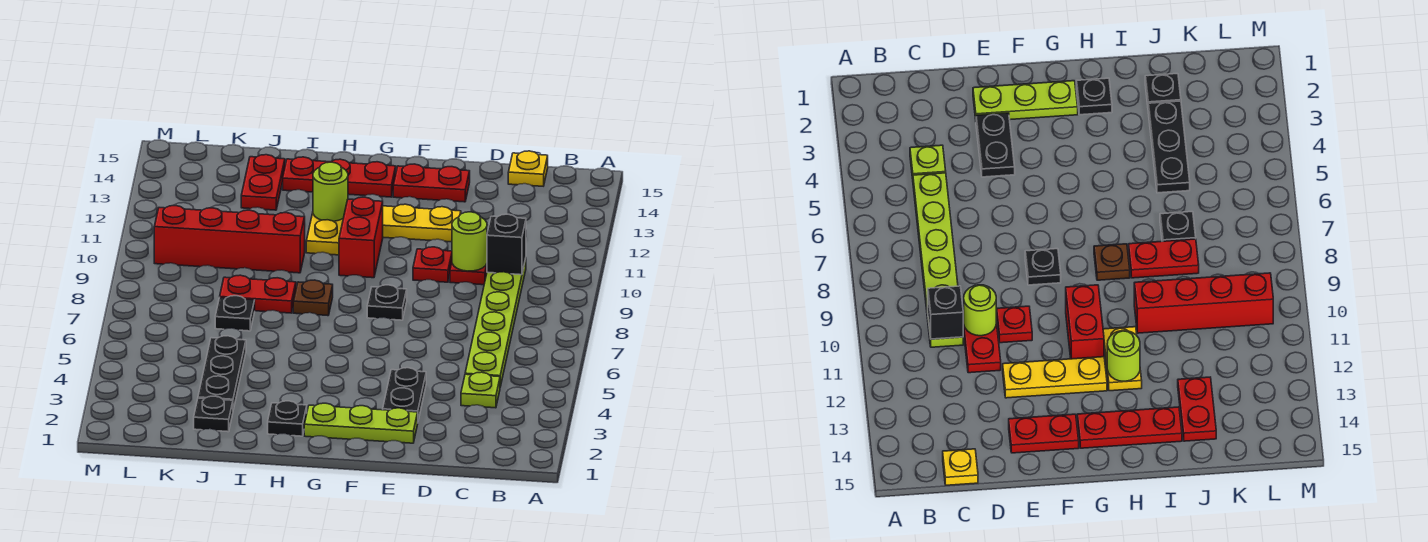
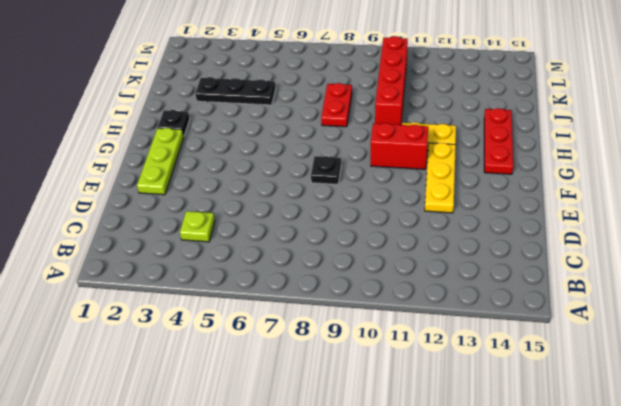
none -> lime 1x6 plate [465,258,526,387]
none -> yellow 1x1 plate [508,151,548,186]
none -> red 1x2 plate [450,263,487,285]

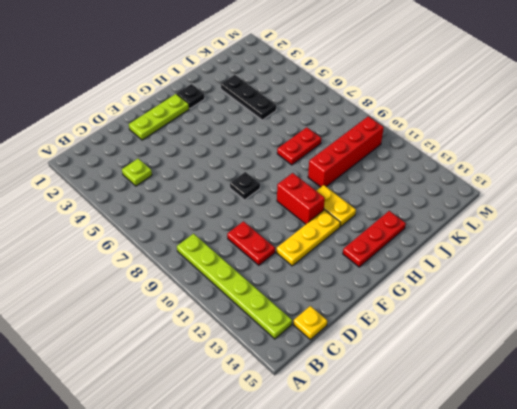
lime 1x6 plate [177,234,292,339] -> lime 1x6 plate moved to [465,258,526,387]
none -> black 1x2 plate [383,368,426,420]
none -> red 1x1 plate [413,247,452,282]
none -> red 1x2 plate [393,164,470,202]

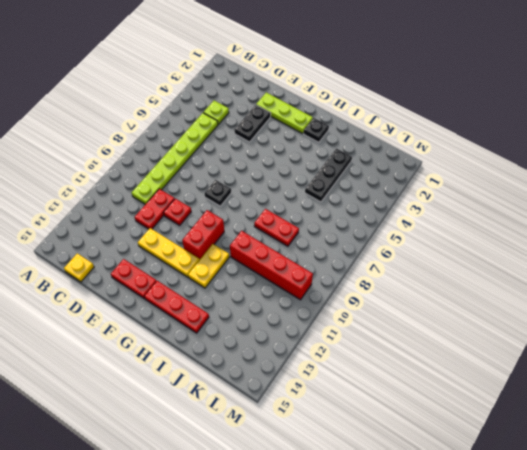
none -> brown 1x1 plate [293,280,333,316]
none -> black 1x1 plate [194,396,233,432]
none -> black 1x1 plate [215,296,255,331]

